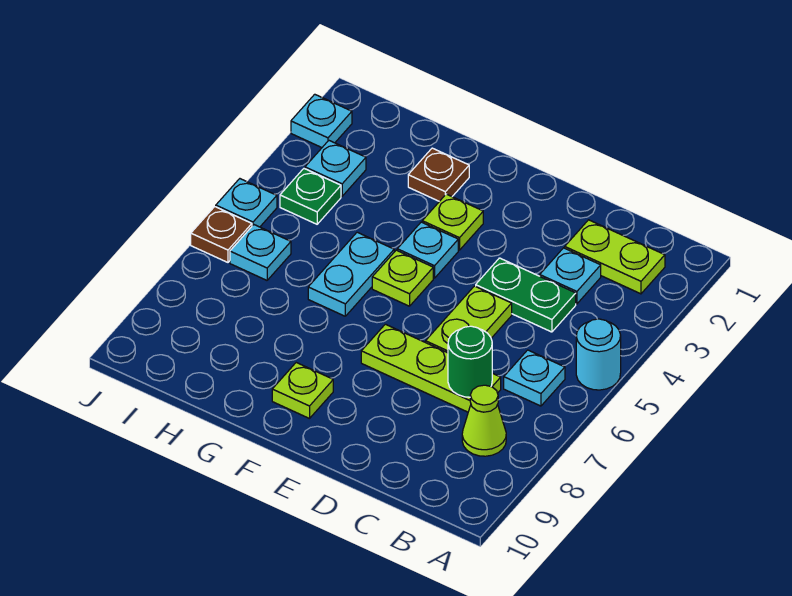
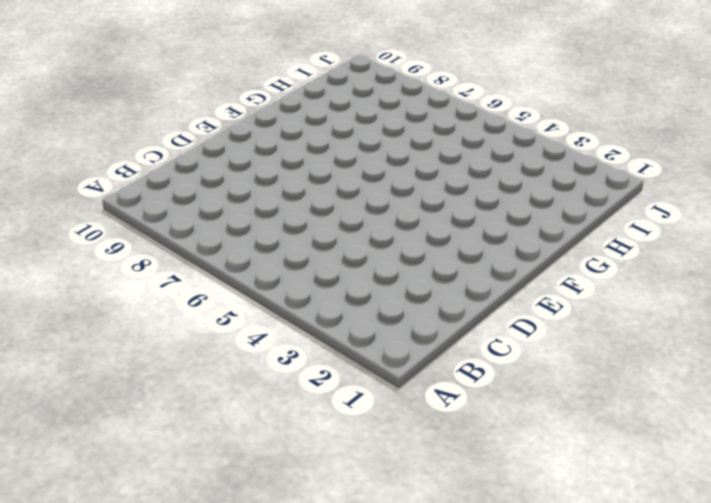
none -> cyan 1x1 round brick [576,319,621,390]
none -> lime 1x2 plate [565,220,665,294]
none -> cyan 1x1 plate [504,350,565,406]

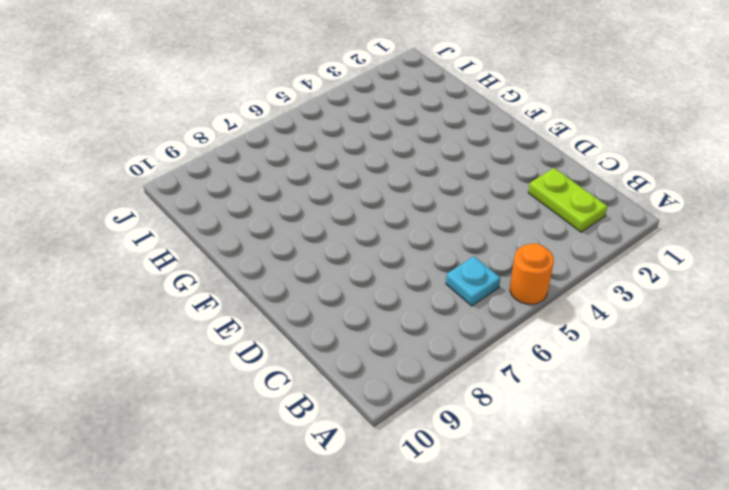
orange 1x1 round brick [510,243,554,304] -> cyan 1x1 round brick [576,319,621,390]
none -> lime 1x1 cone [462,385,506,456]
none -> cyan 1x1 plate [540,248,601,304]
none -> green 1x2 plate [476,258,576,332]

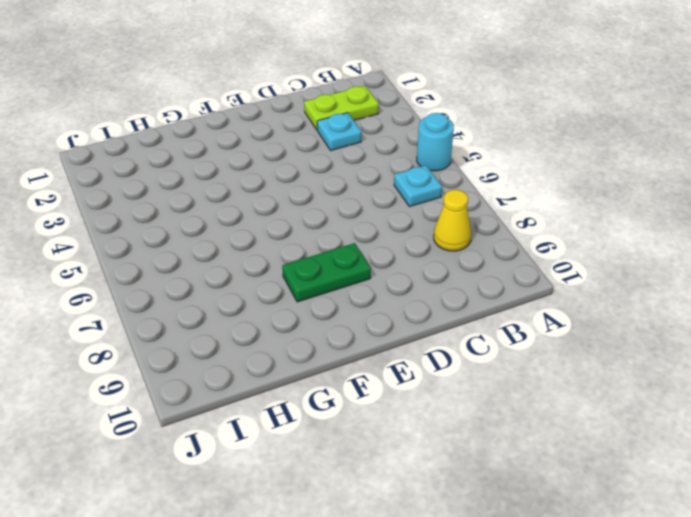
yellow 1x1 cone [434,190,471,251] -> lime 1x1 cone [462,385,506,456]
green 1x2 plate [282,243,371,302] -> green 1x2 plate moved to [476,258,576,332]
none -> lime 1x3 plate [361,324,501,412]
none -> lime 1x2 plate [426,286,512,353]
none -> lime 1x1 plate [422,194,483,250]

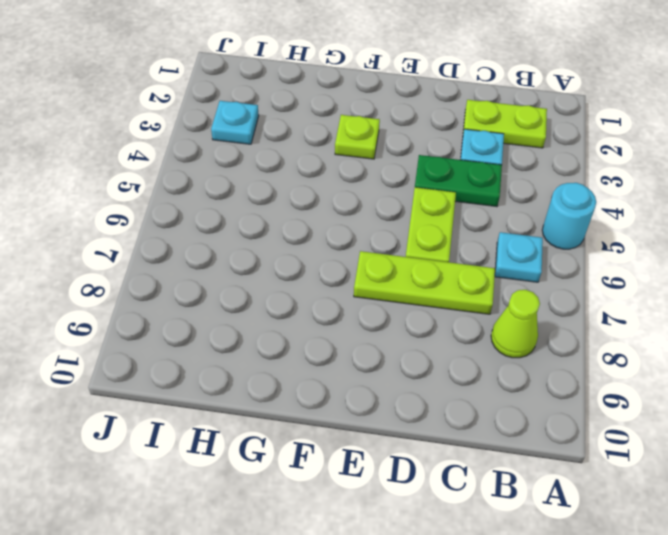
none -> cyan 1x1 plate [397,222,458,278]
none -> lime 1x1 plate [372,250,433,306]
none -> lime 1x1 plate [272,363,333,419]

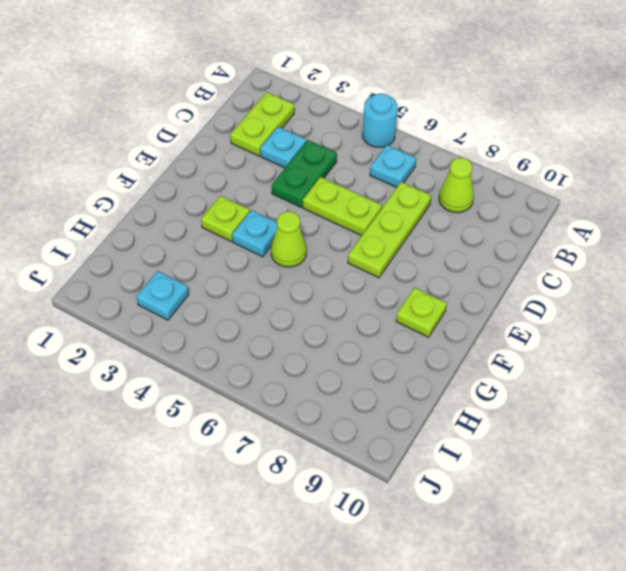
lime 1x1 cone [271,211,306,267] -> lime 1x1 plate [372,250,433,306]
none -> brown 1x1 plate [408,148,469,201]
none -> cyan 1x2 plate [308,232,394,316]
none -> green 1x1 plate [280,169,341,224]

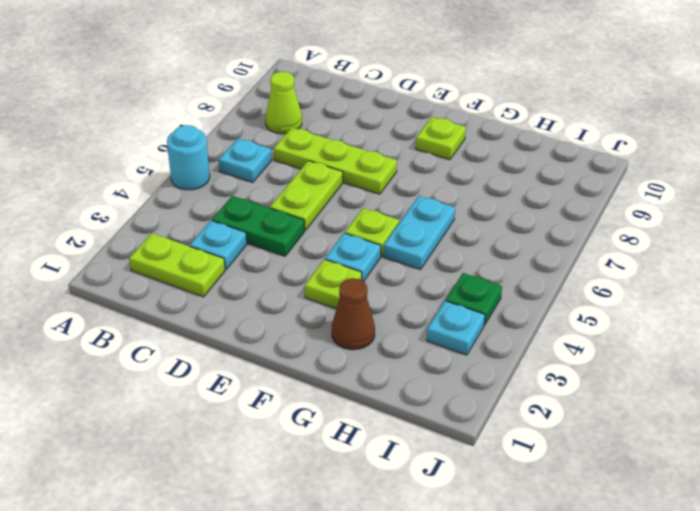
brown 1x1 cone [332,278,375,350] -> brown 1x1 plate [408,148,469,201]
none -> cyan 1x1 plate [230,225,291,280]
none -> cyan 1x1 plate [291,94,352,148]
none -> cyan 1x1 plate [216,179,277,227]

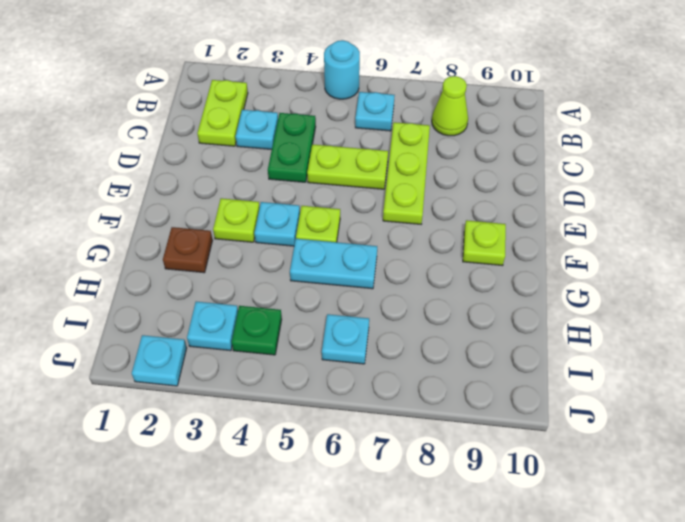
none -> cyan 1x1 plate [216,179,277,227]
none -> brown 1x1 plate [191,207,252,262]
none -> green 1x1 round brick [448,326,492,397]

